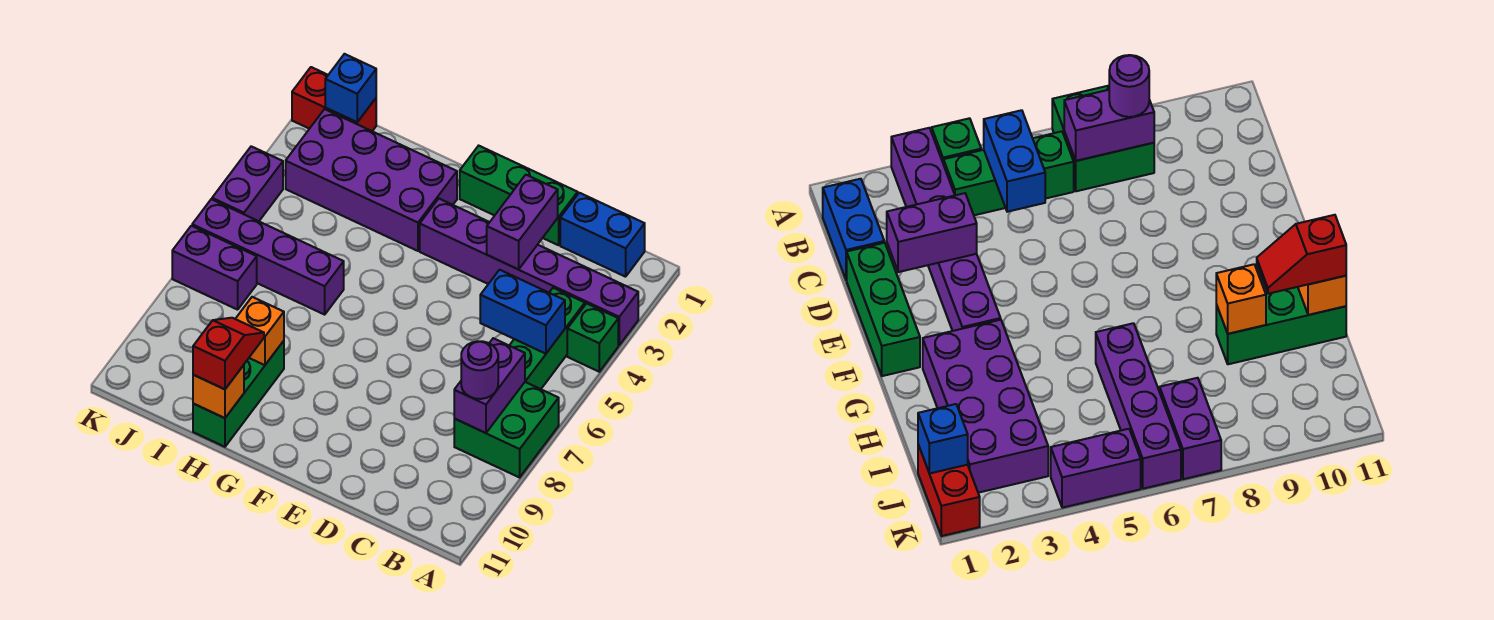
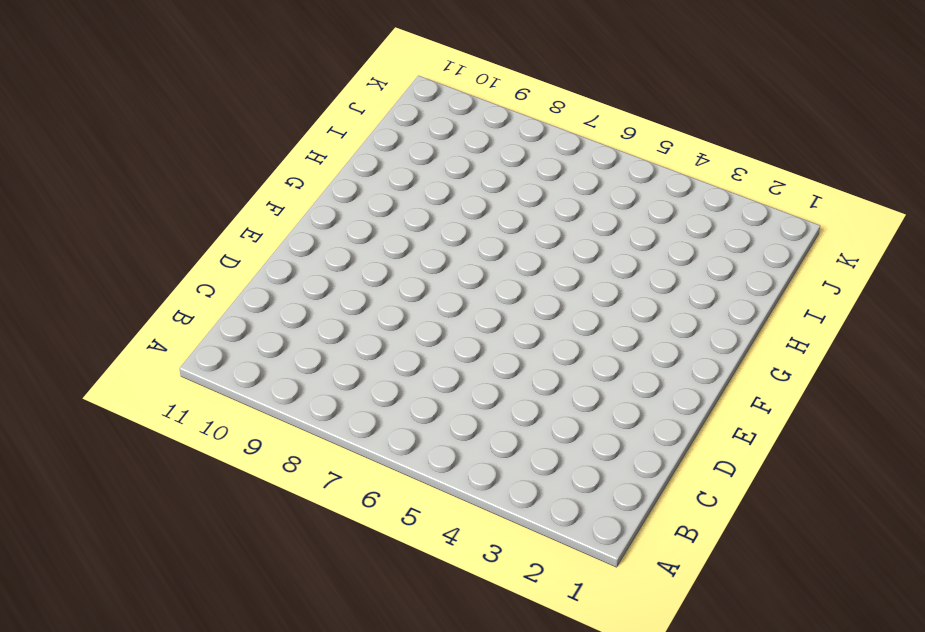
none -> purple 1x6 brick [420,199,638,345]
none -> green 1x1 brick [567,303,618,372]
none -> green 2x2 brick [454,382,559,477]

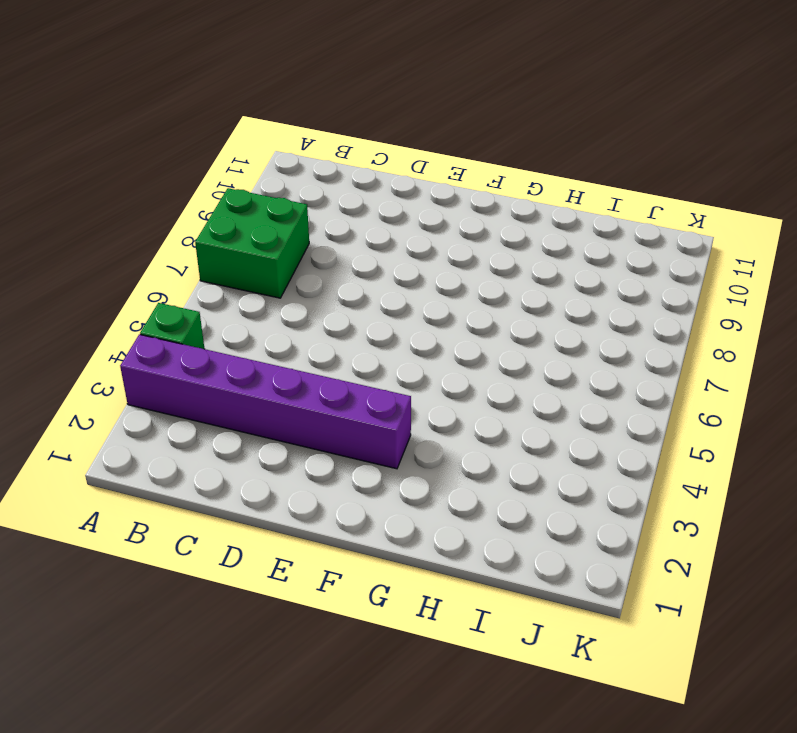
none -> blue 1x2 brick [560,193,645,277]
none -> green 1x3 brick [509,288,585,389]
none -> green 1x3 brick [460,146,578,245]

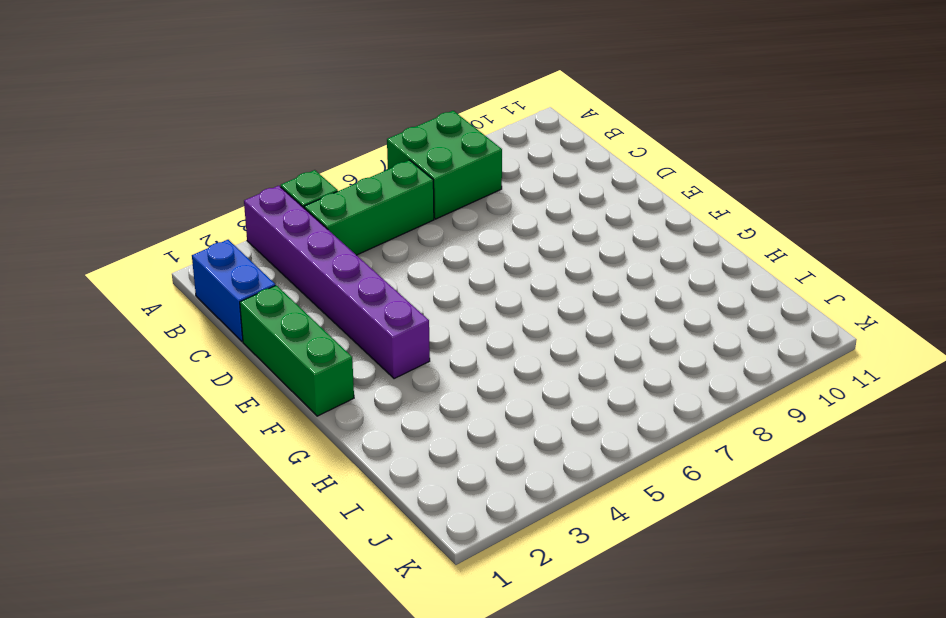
none -> purple 2x4 brick [286,109,457,251]
none -> purple 1x4 brick [192,199,344,315]
none -> green 1x3 brick [193,341,284,447]

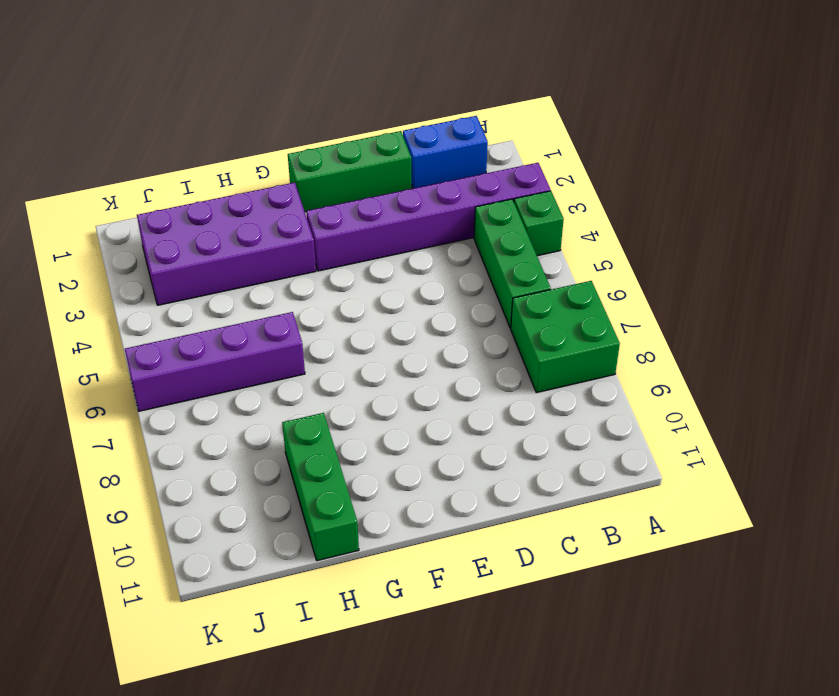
none -> red 1x2 brick [292,67,376,131]
none -> purple 1x2 brick [172,226,257,310]
none -> purple 1x2 brick [212,146,283,221]

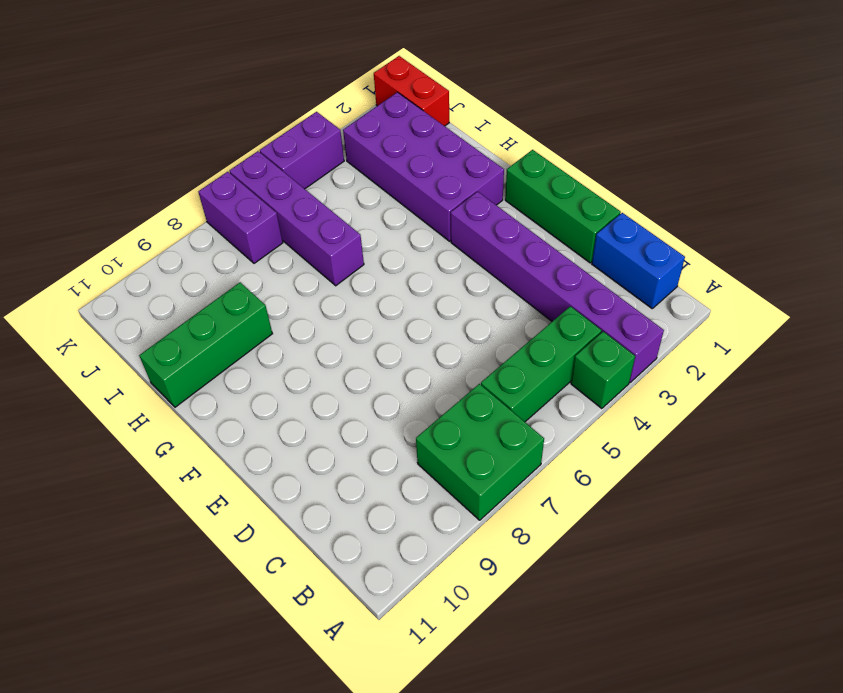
none -> blue 1x2 brick [480,270,565,354]
none -> purple 1x2 brick [454,338,525,433]
none -> purple 1x2 brick [487,175,558,269]

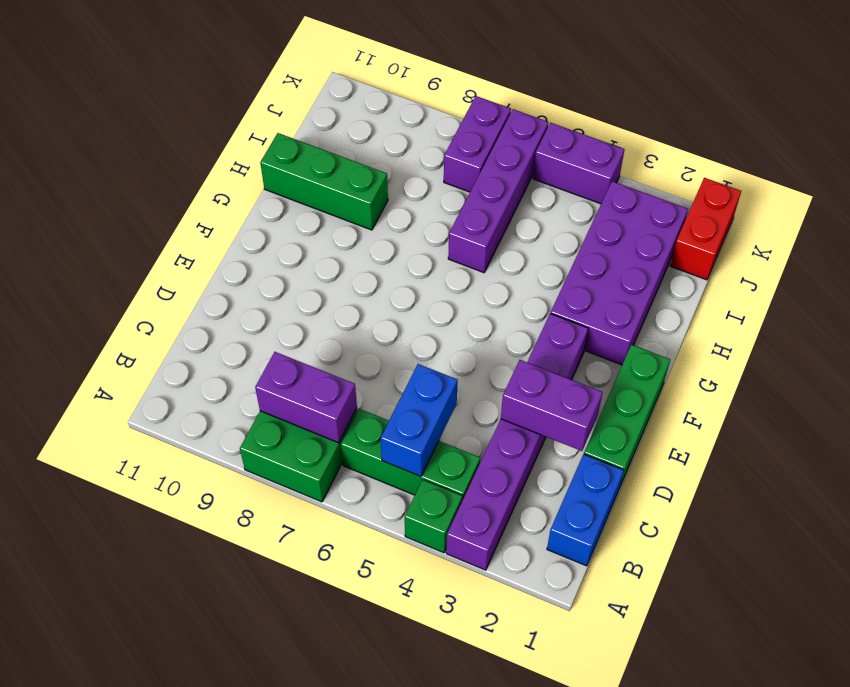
none -> orange 1x1 brick [236,297,284,365]
none -> orange 1x1 brick [193,365,244,418]
none -> blue 1x1 brick [325,54,376,122]

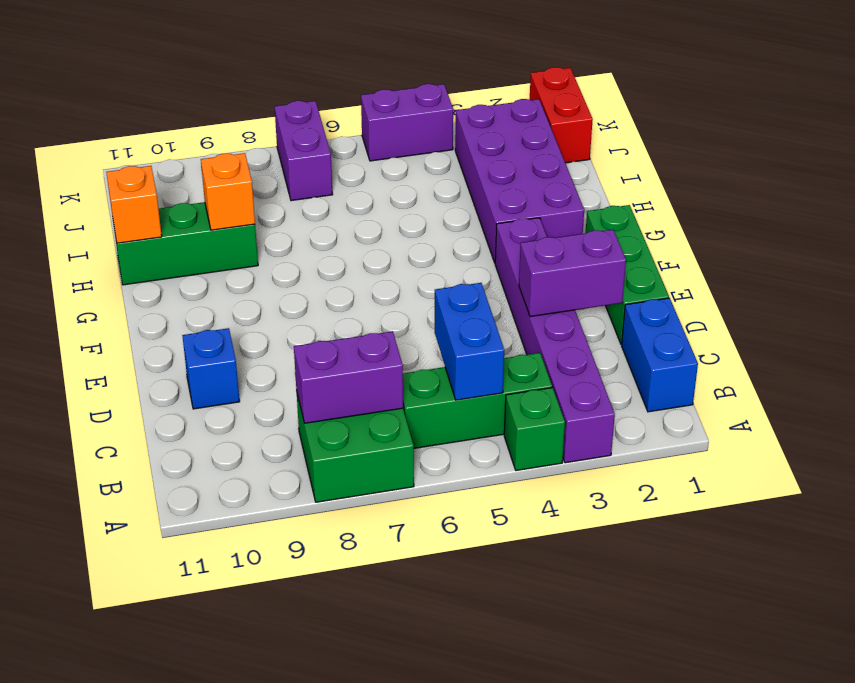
blue 1x1 brick [182,328,240,409] -> blue 1x1 brick moved to [325,54,376,122]
none -> purple 1x4 brick [192,199,344,315]
none -> purple 1x1 round brick [461,341,498,399]
none -> red 1x2 slope [193,318,264,389]

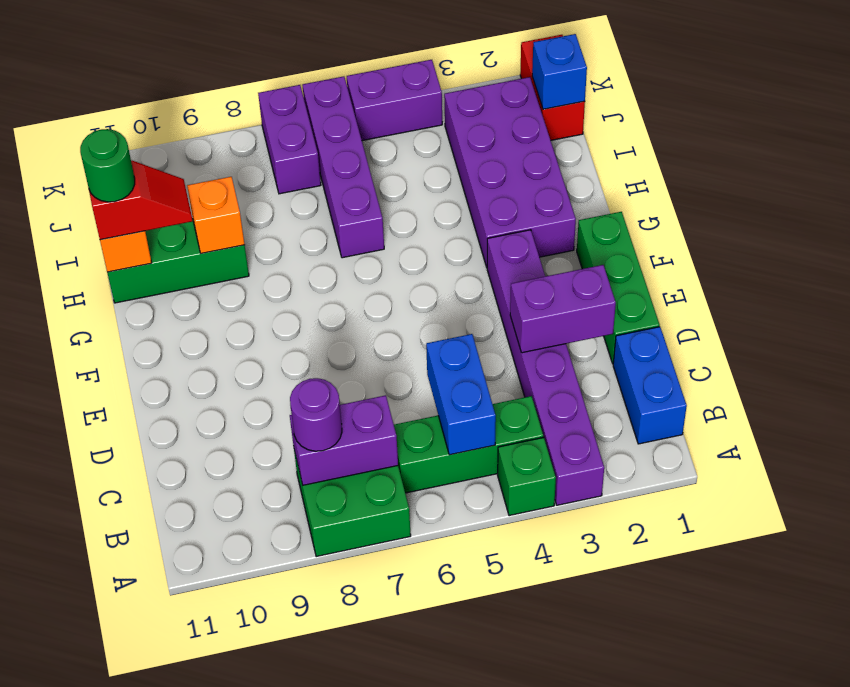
green 1x1 round brick [80,129,135,202] -> none

